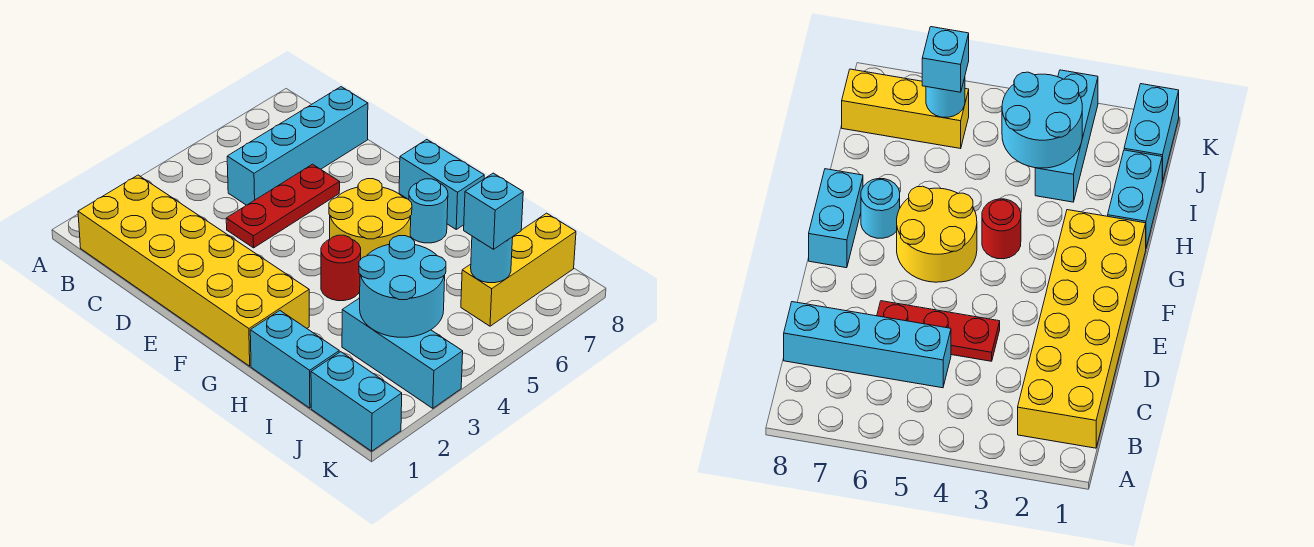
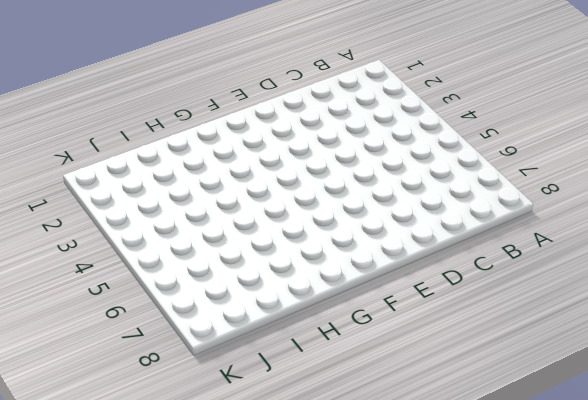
none -> yellow 2x6 brick [78,175,309,366]
none -> cyan 1x4 brick [227,87,368,205]
none -> red 1x3 plate [226,164,340,248]

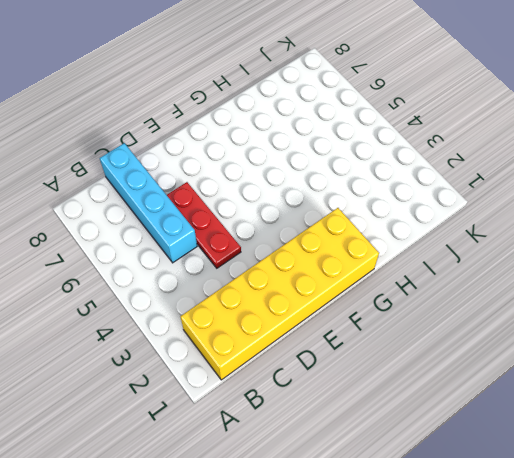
none -> yellow 2x2 round brick [329,179,412,259]
none -> cyan 1x2 brick [399,140,484,229]
none -> red 1x1 round brick [321,235,361,301]

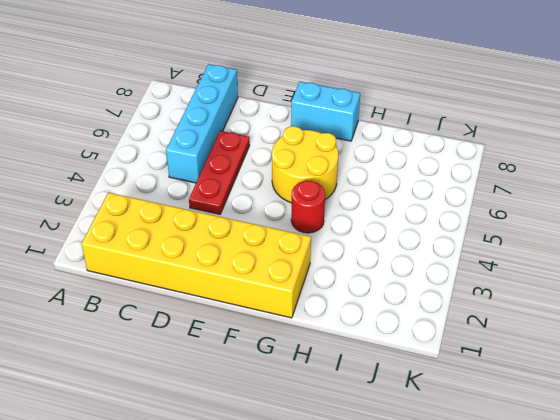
none -> cyan 1x1 round brick [409,179,448,243]
none -> cyan 1x2 brick [250,311,339,408]
none -> cyan 1x3 brick [342,298,463,408]

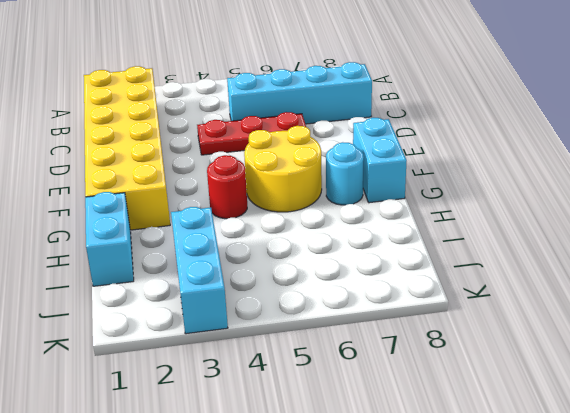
none -> cyan 1x2 brick [311,352,402,451]
none -> yellow 1x3 brick [461,213,576,326]
none -> cyan 2x2 round brick [359,236,446,337]

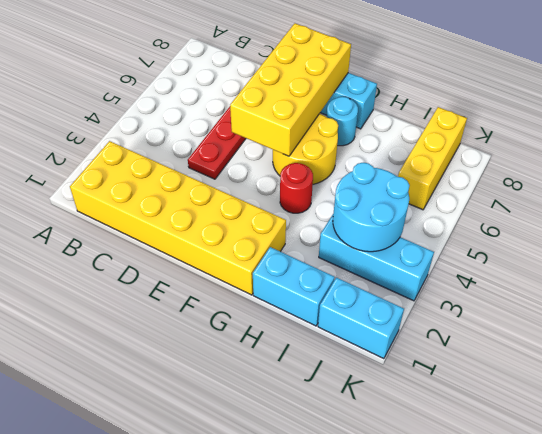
yellow 2x4 brick [230,23,351,156] -> none
none -> cyan 1x4 brick [227,87,368,205]
none -> cyan 1x1 round brick [471,236,513,283]
none -> cyan 1x1 brick [464,173,523,249]

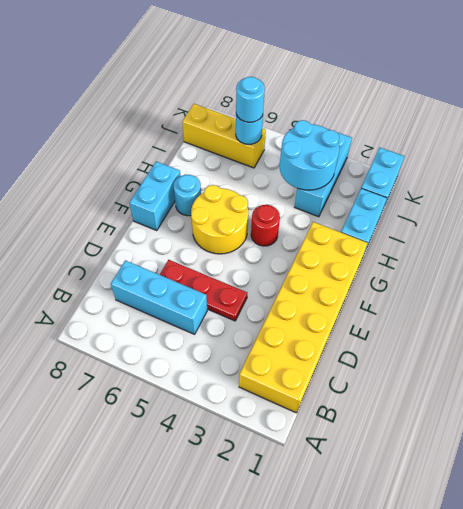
cyan 1x3 brick [111,260,207,334] -> cyan 1x4 brick [227,87,368,205]
cyan 1x1 round brick [236,77,265,122] -> cyan 1x1 brick [464,173,523,249]

